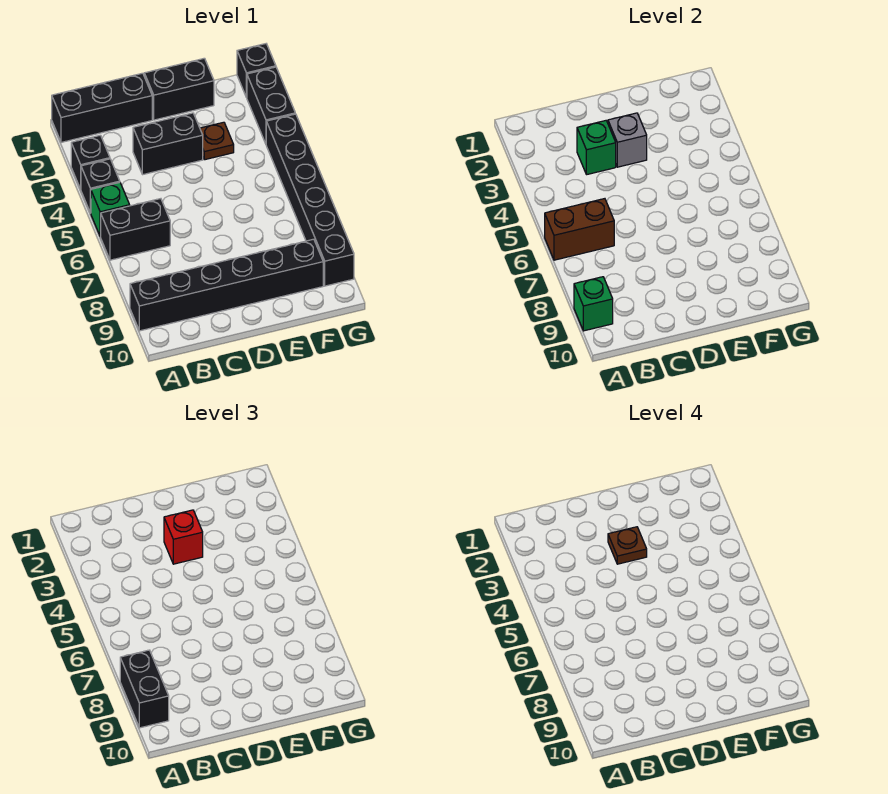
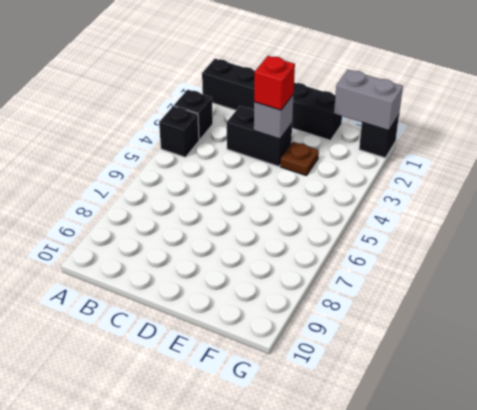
grey 1x2 brick [334,70,403,131] -> none
none -> green 1x1 brick [91,183,130,237]
none -> black 1x2 brick [101,199,170,260]
none -> black 1x6 brick [130,239,323,331]

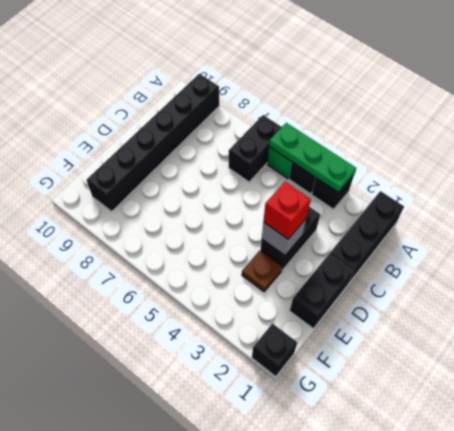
green 1x3 plate [269,123,356,193] -> none
none -> black 1x2 brick [247,67,295,144]
none -> black 1x6 brick [266,114,354,286]
none -> brown 1x2 brick [545,199,614,260]

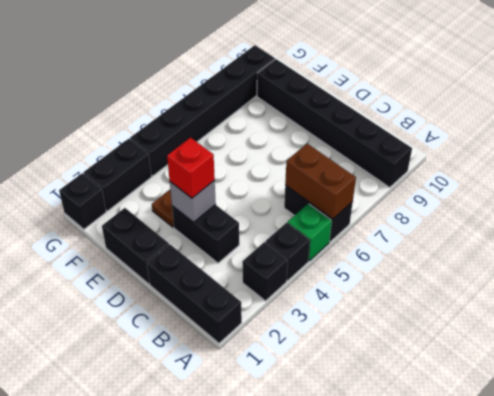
none -> green 1x1 brick [574,277,613,331]
none -> green 1x1 brick [577,121,616,175]
none -> black 1x2 brick [120,650,169,728]

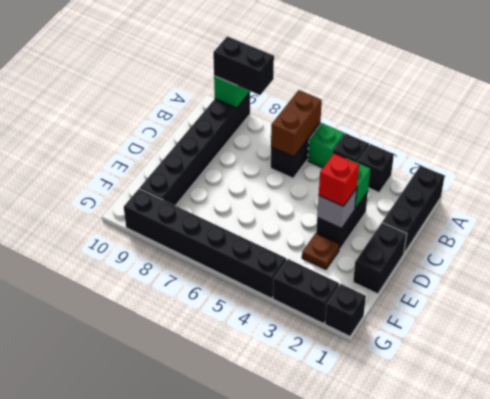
none -> brown 1x1 plate [608,527,647,564]

